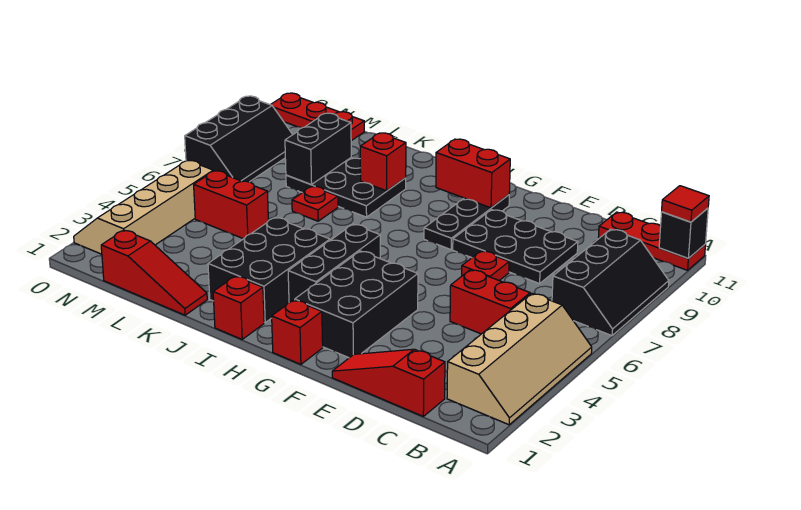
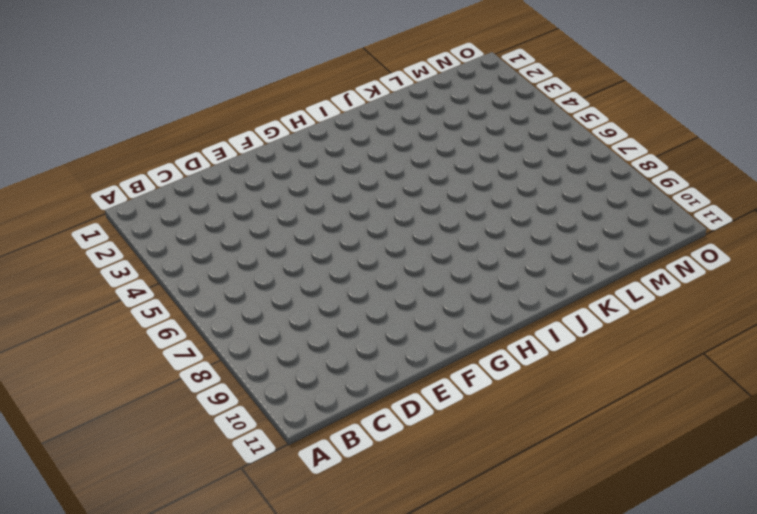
none -> tan 2x4 slope [447,293,592,425]
none -> black 2x3 slope [552,229,669,336]
none -> red 1x3 plate [599,212,706,270]

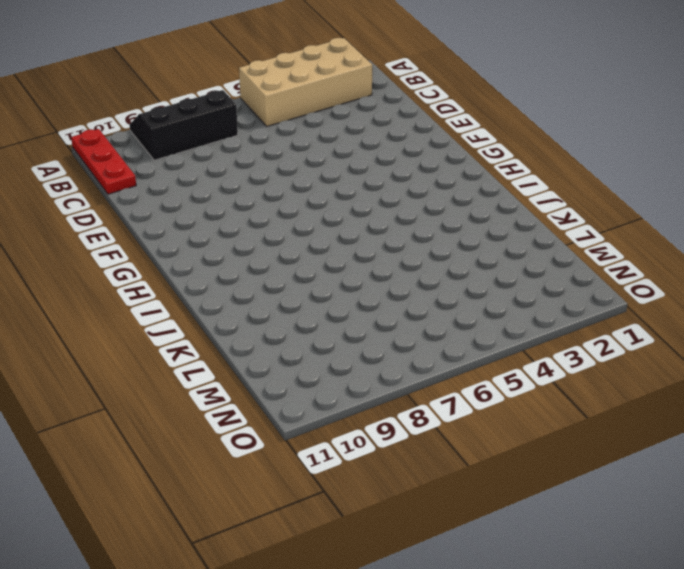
tan 2x4 brick [239,38,372,126] -> tan 2x4 slope [447,293,592,425]
none -> red 1x3 slope [332,349,445,416]
none -> red 1x2 brick [450,270,530,334]
none -> black 2x3 plate [453,210,578,284]

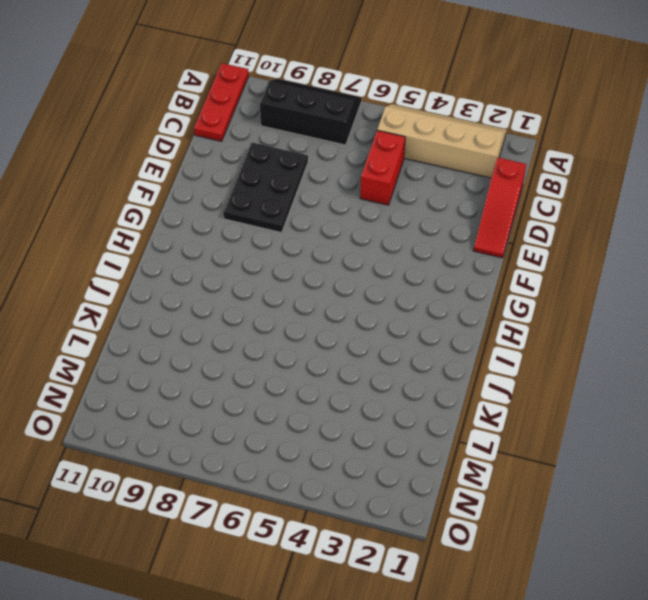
none -> red 1x1 plate [462,251,509,281]
none -> black 2x3 brick [295,251,418,358]
none -> red 1x1 brick [272,300,323,364]

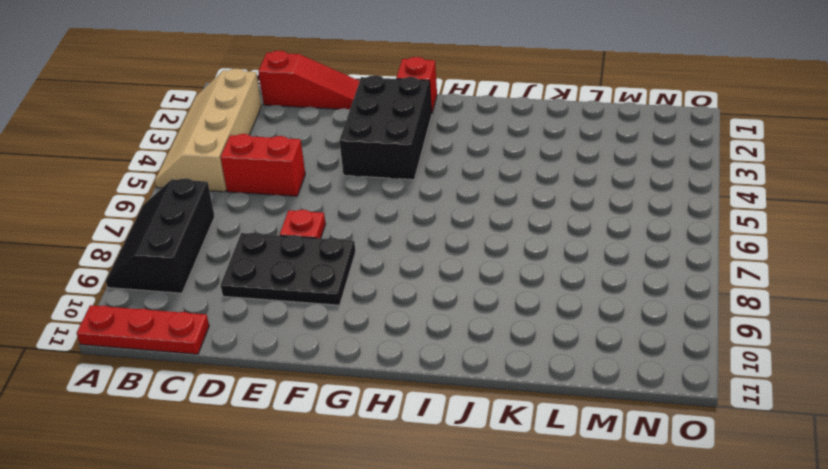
none -> black 1x3 plate [424,195,509,250]
none -> black 1x3 brick [288,224,380,303]
none -> red 1x1 brick [213,276,264,339]

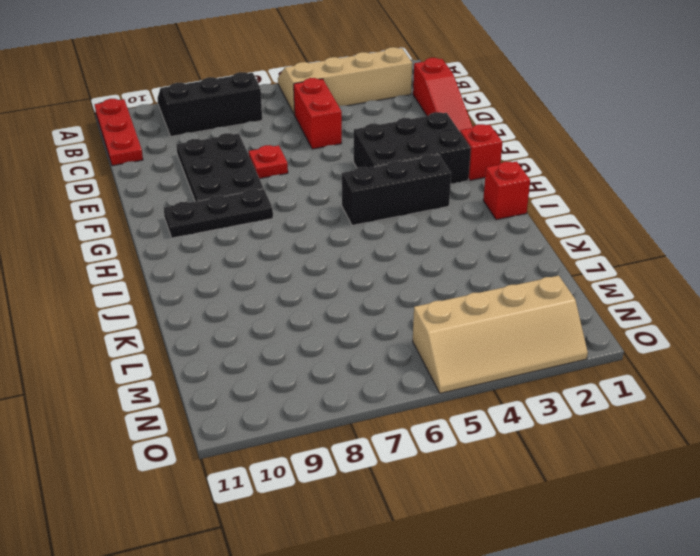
none -> black 2x3 brick [208,217,330,322]
none -> black 2x3 plate [286,158,406,217]
none -> red 1x3 slope [101,230,207,315]

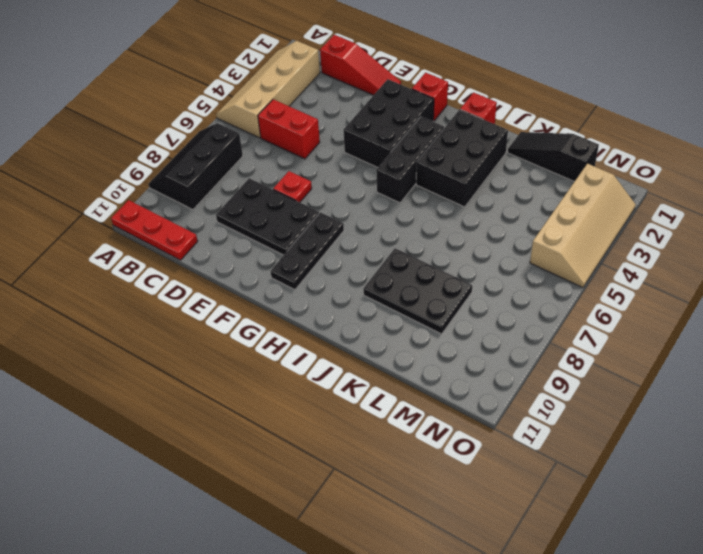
black 1x3 slope [508,132,599,182] -> red 1x3 slope [101,230,207,315]
none -> red 1x1 plate [292,186,338,221]
none -> red 1x2 brick [194,171,268,239]
none -> red 1x3 plate [271,93,364,141]

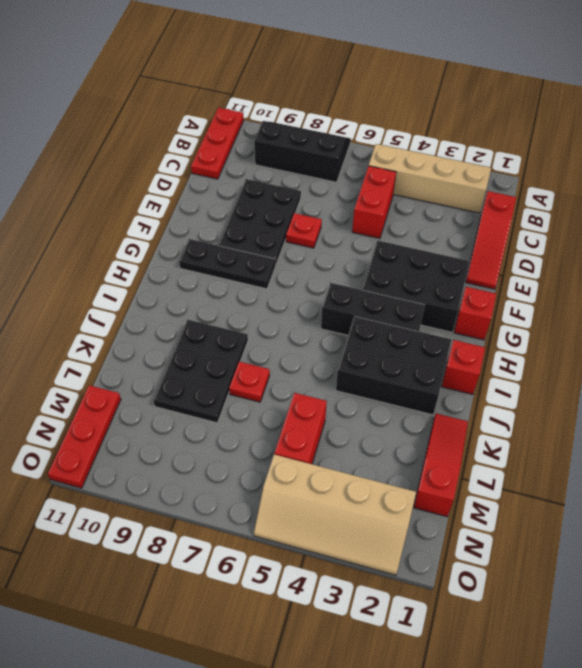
none -> black 2x3 slope [185,96,293,182]
none -> black 1x1 brick [659,208,708,258]
none -> red 1x2 brick [436,139,510,208]

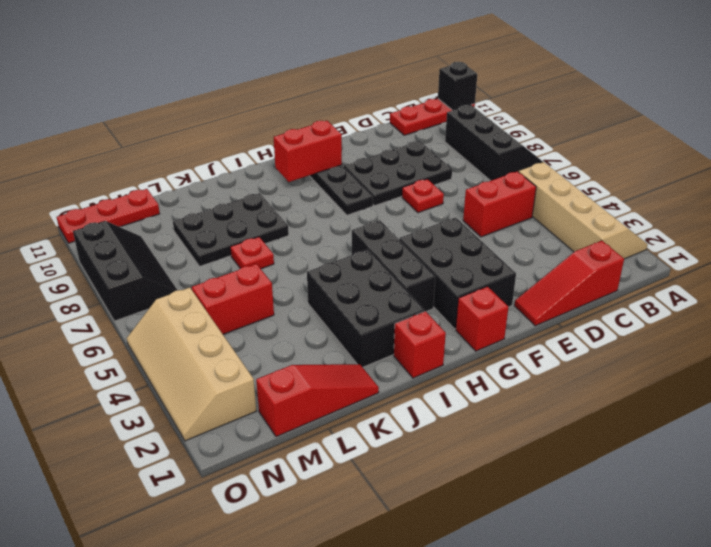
none -> red 1x1 brick [360,133,406,191]
none -> black 1x2 brick [285,113,351,185]
none -> red 1x1 tile [662,186,709,222]

